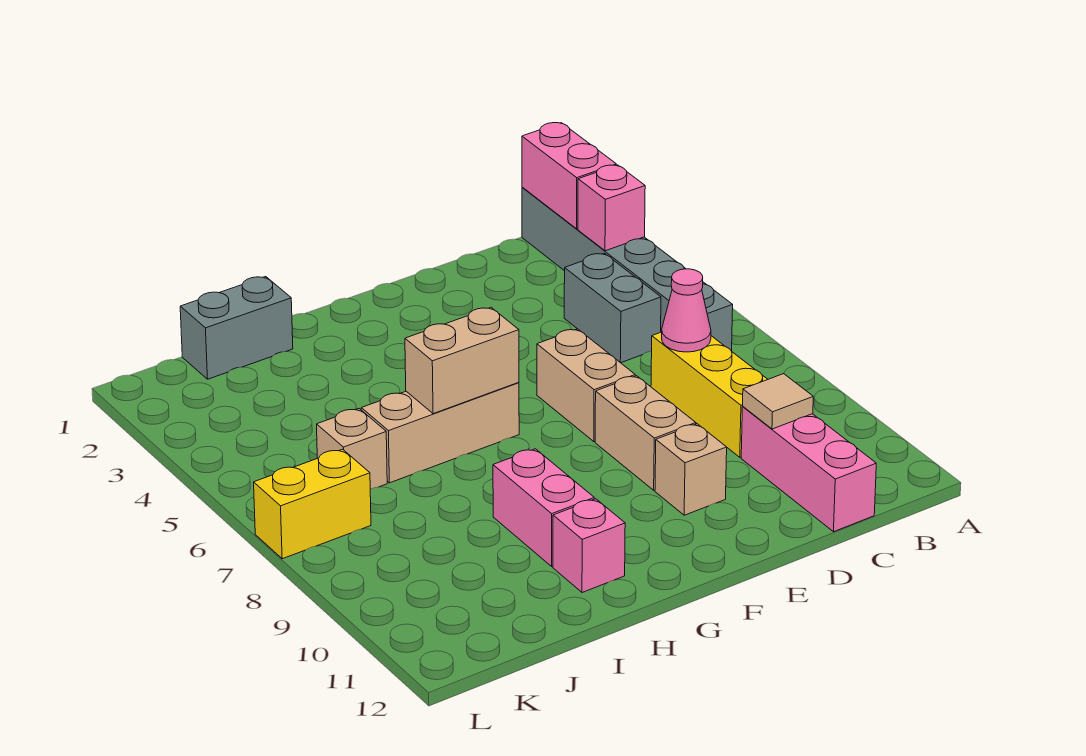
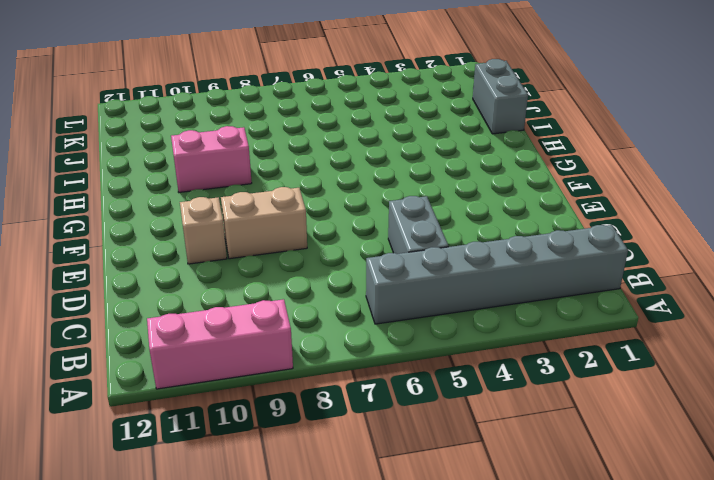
pink 1x3 brick [147,299,293,389] -> pink 1x3 brick moved to [741,407,876,532]
grey 1x2 brick [388,196,448,254] -> grey 1x2 brick turned to [564,253,661,363]
none -> yellow 1x3 brick [651,332,768,457]
none -> tan 1x2 brick [537,329,635,442]
none -> tan 1x3 brick [361,382,519,483]

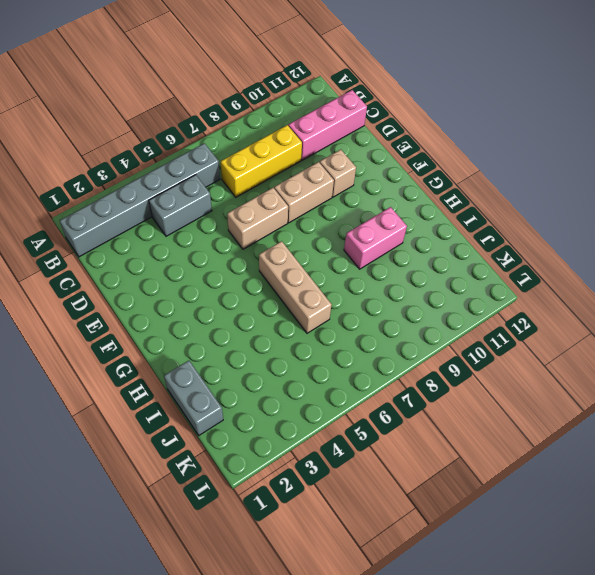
none -> pink 1x1 brick [553,499,625,593]
none -> tan 1x1 brick [317,409,387,489]
none -> yellow 1x2 brick [254,449,371,559]

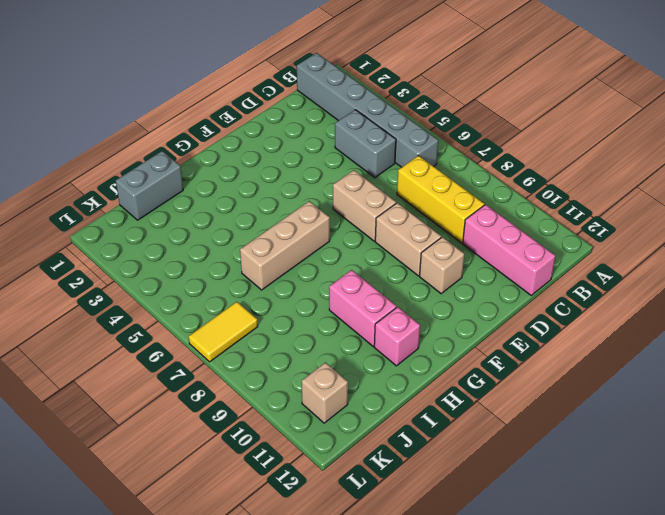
yellow 1x2 tile [189,302,258,362] -> yellow 1x2 brick [254,449,371,559]
tan 1x1 brick [302,362,348,423] -> tan 1x1 brick moved to [317,409,387,489]
none -> pink 1x2 brick [522,123,616,229]
none -> pink 1x1 brick [578,165,645,251]
none -> pink 1x1 cone [662,269,711,352]

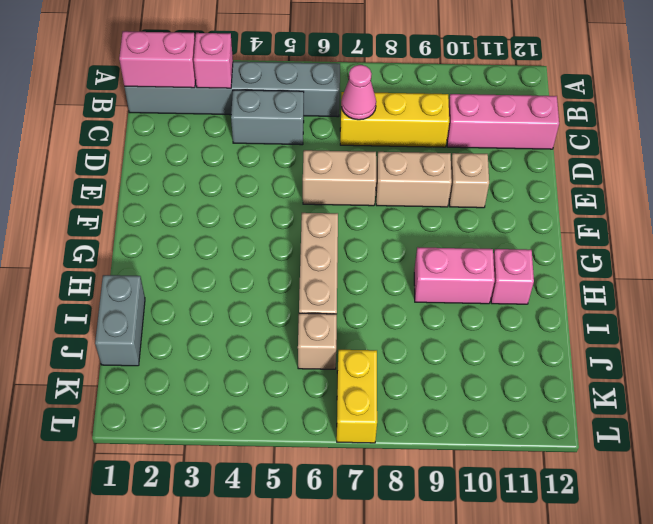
none -> tan 1x1 tile [743,374,813,429]
none -> tan 1x2 brick [405,308,519,414]

